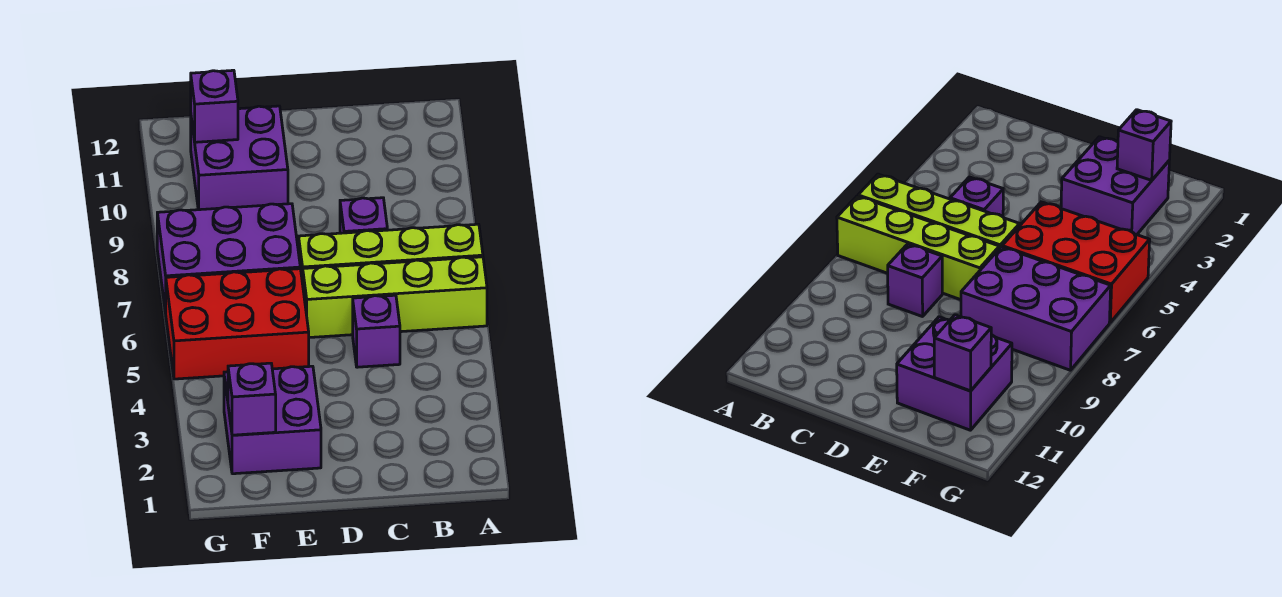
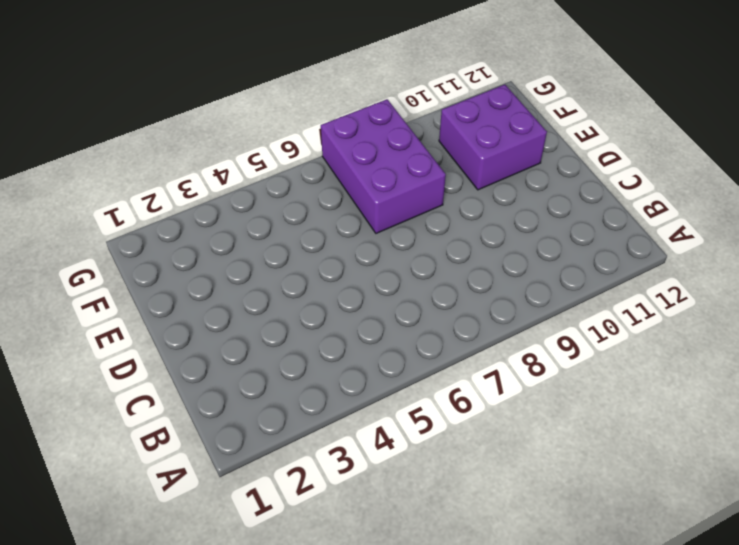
none -> lime 1x4 brick [303,257,487,338]
none -> lime 1x4 brick [299,224,483,284]

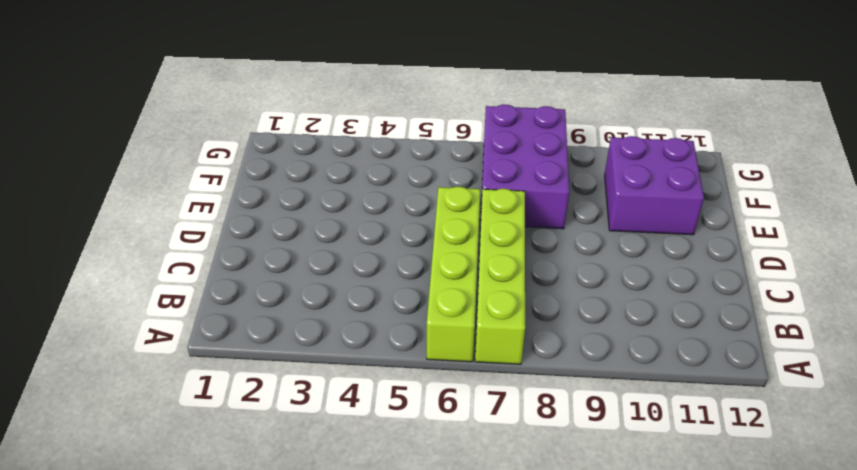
none -> purple 1x1 brick [353,295,400,367]
none -> purple 1x1 brick [340,198,387,233]

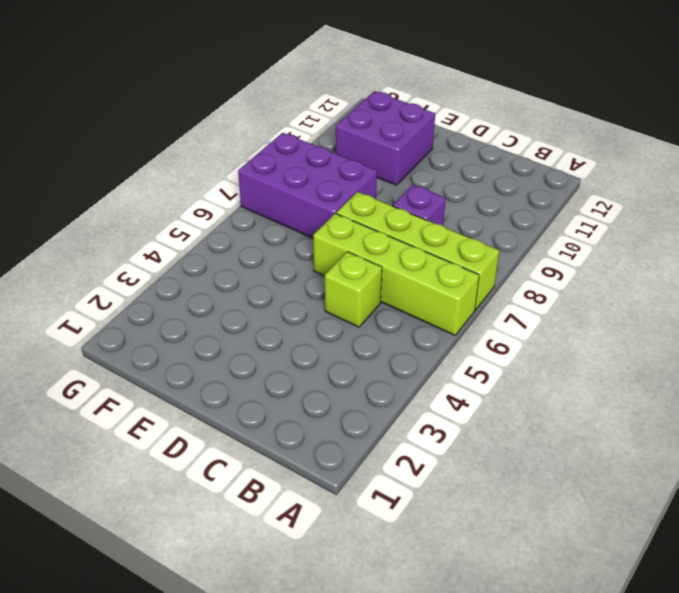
lime 1x1 brick [325,252,382,327] -> purple 1x1 brick [353,295,400,367]
none -> purple 2x2 brick [224,366,321,474]
none -> red 2x3 brick [166,269,309,379]

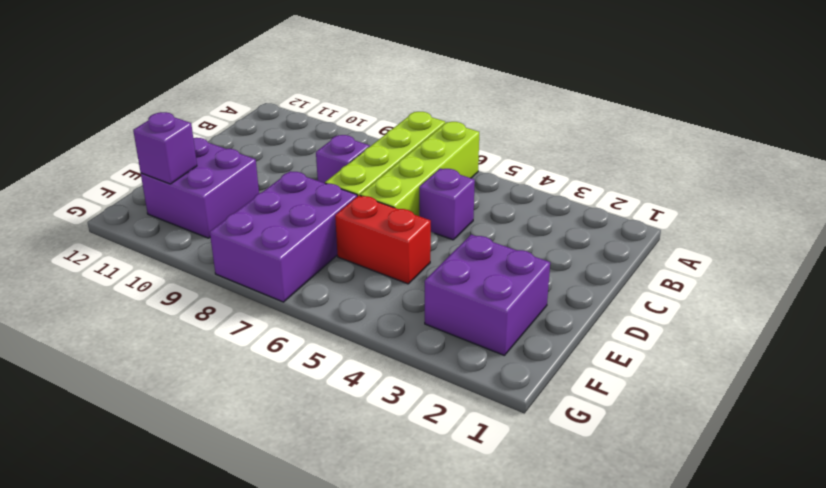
red 1x2 brick [335,195,431,284] -> red 2x3 brick [166,269,309,379]
none -> purple 1x1 brick [228,363,276,435]

